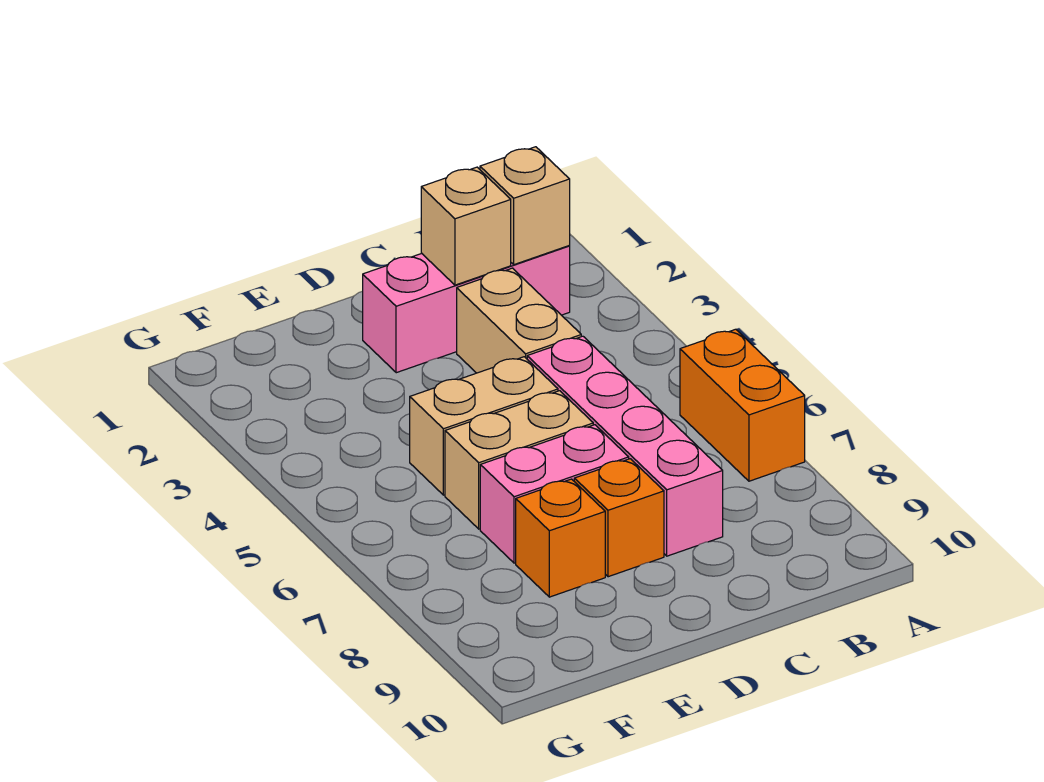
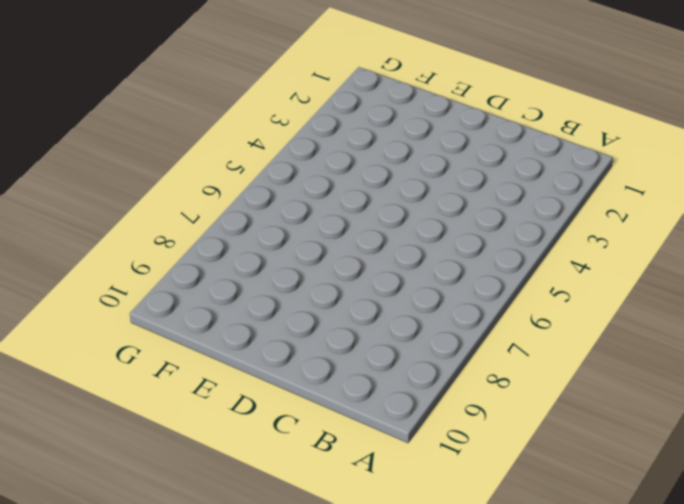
none -> orange 1x2 brick [680,329,805,481]
none -> pink 1x3 brick [363,246,570,373]

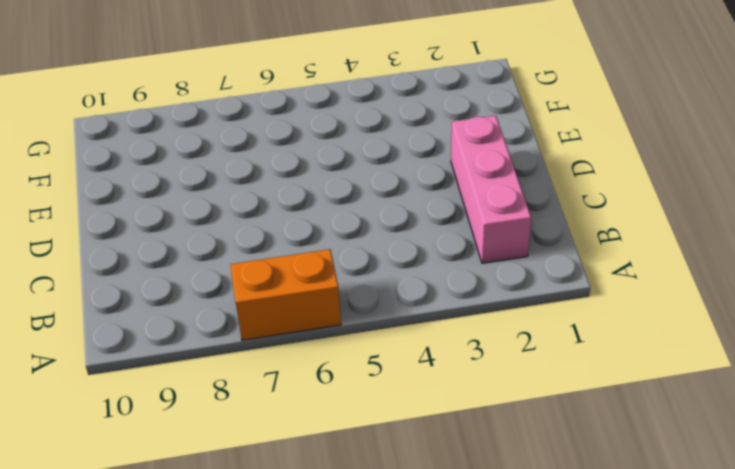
none -> tan 1x2 brick [457,268,581,373]
none -> pink 1x4 brick [527,336,723,556]

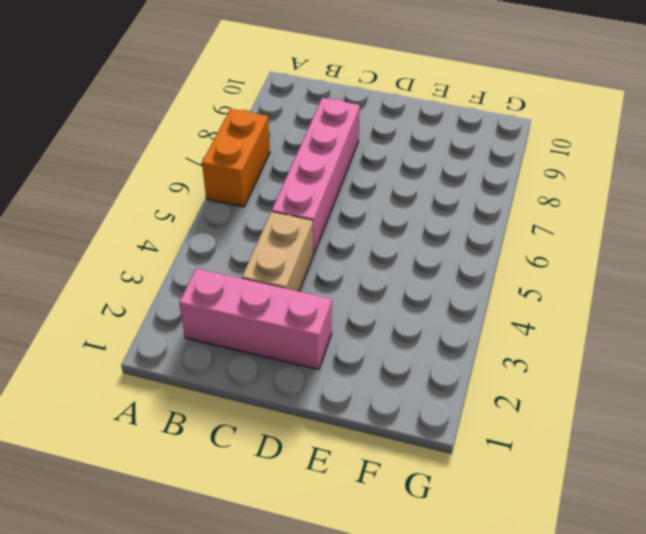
none -> tan 1x2 brick [410,357,558,495]
none -> tan 1x2 brick [445,391,593,529]

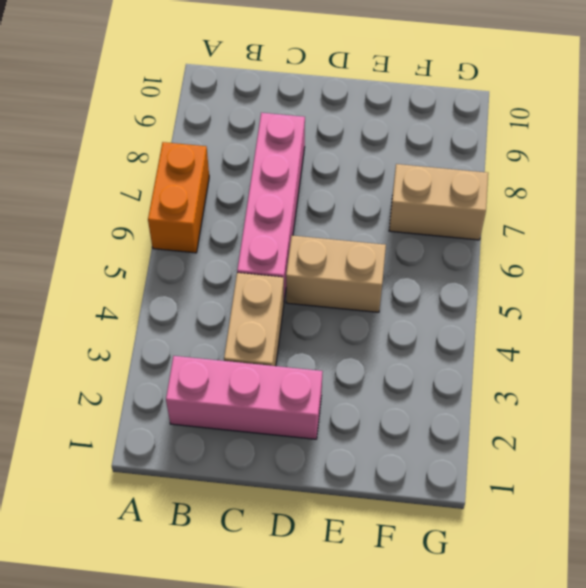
tan 1x2 brick [389,164,488,240] -> tan 1x2 brick moved to [445,391,593,529]
none -> pink 1x2 brick [480,425,629,563]
none -> orange 1x1 brick [574,459,664,577]

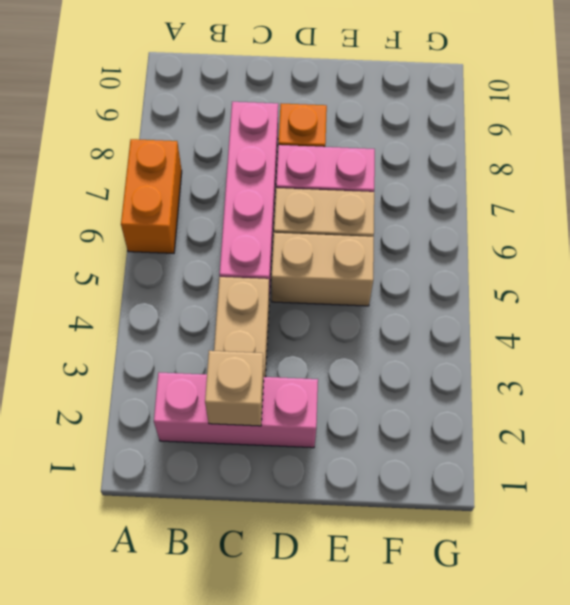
none -> orange 1x1 brick [516,479,605,597]
none -> tan 1x1 brick [480,147,570,265]

